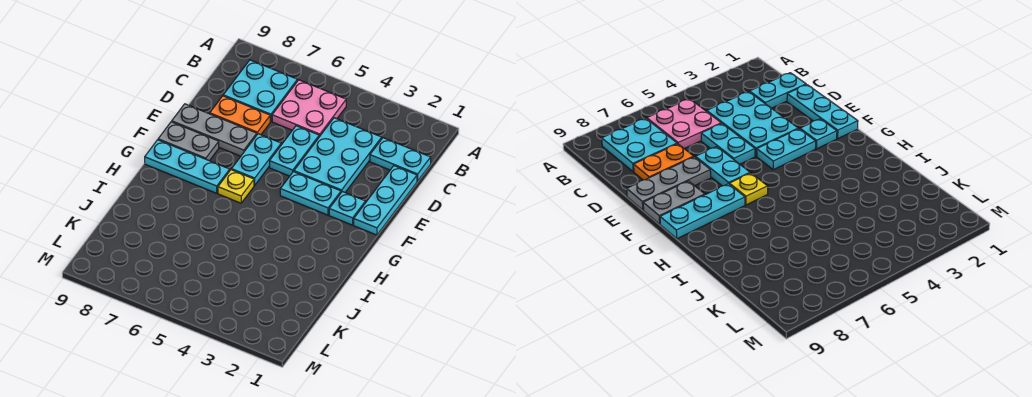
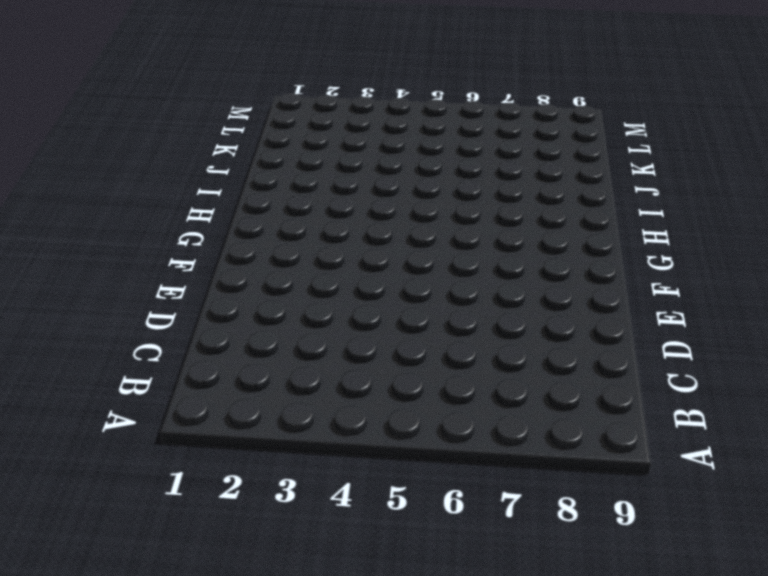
none -> pink 2x2 plate [272,80,346,137]
none -> cyan 2x2 plate [223,60,297,121]
none -> cyan 1x2 plate [370,138,431,181]

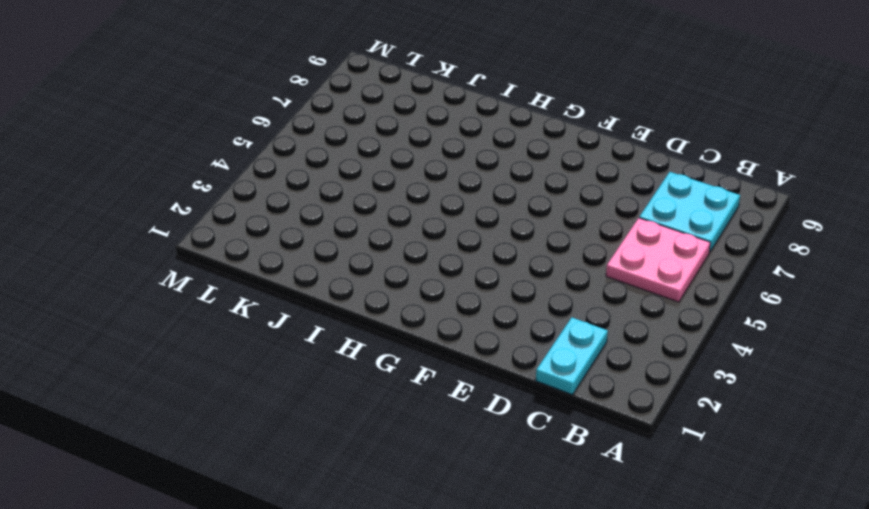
none -> cyan 2x3 plate [294,118,382,192]
none -> cyan 1x3 plate [354,166,417,235]
none -> cyan 1x2 plate [270,126,319,176]

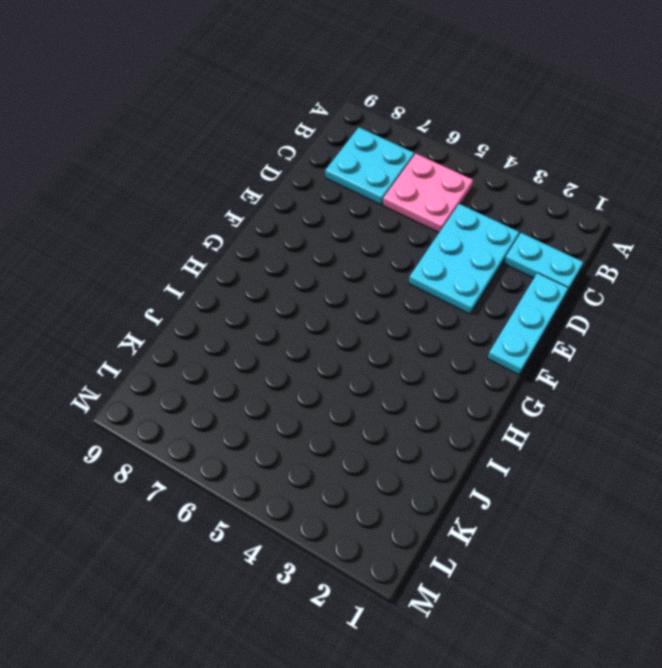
none -> cyan 1x2 plate [270,126,319,176]
none -> orange 1x2 plate [210,96,270,135]
none -> cyan 1x2 plate [232,134,281,185]

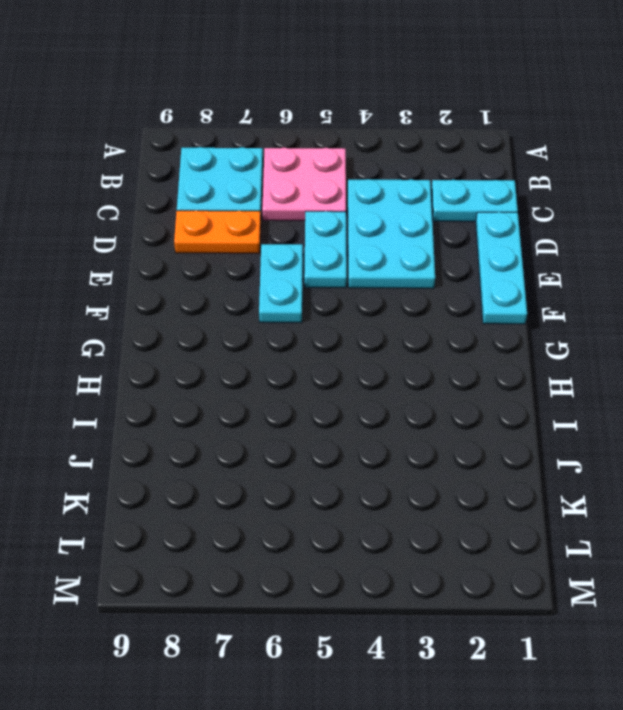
none -> grey 1x3 plate [172,104,257,156]
none -> cyan 1x1 plate [329,192,365,225]
none -> cyan 1x2 plate [280,172,341,215]

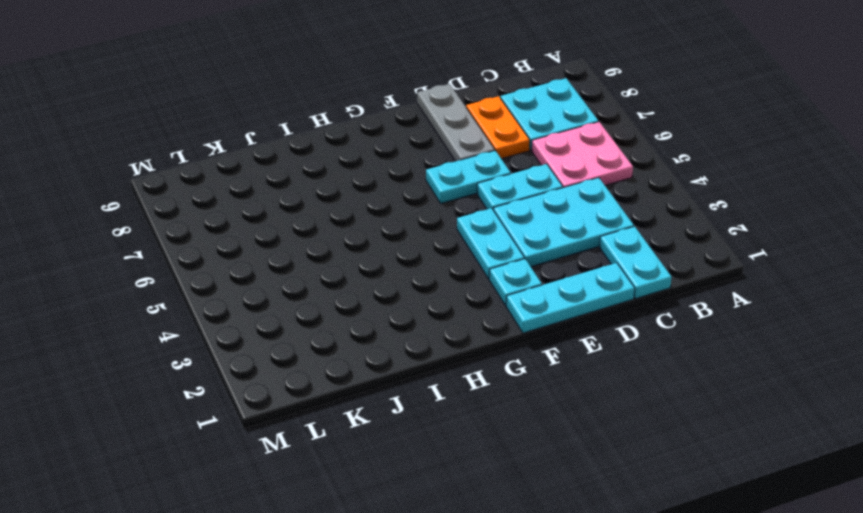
none -> grey 1x2 plate [158,122,219,161]
none -> yellow 1x1 plate [218,170,254,203]
none -> cyan 1x3 plate [145,140,230,193]

